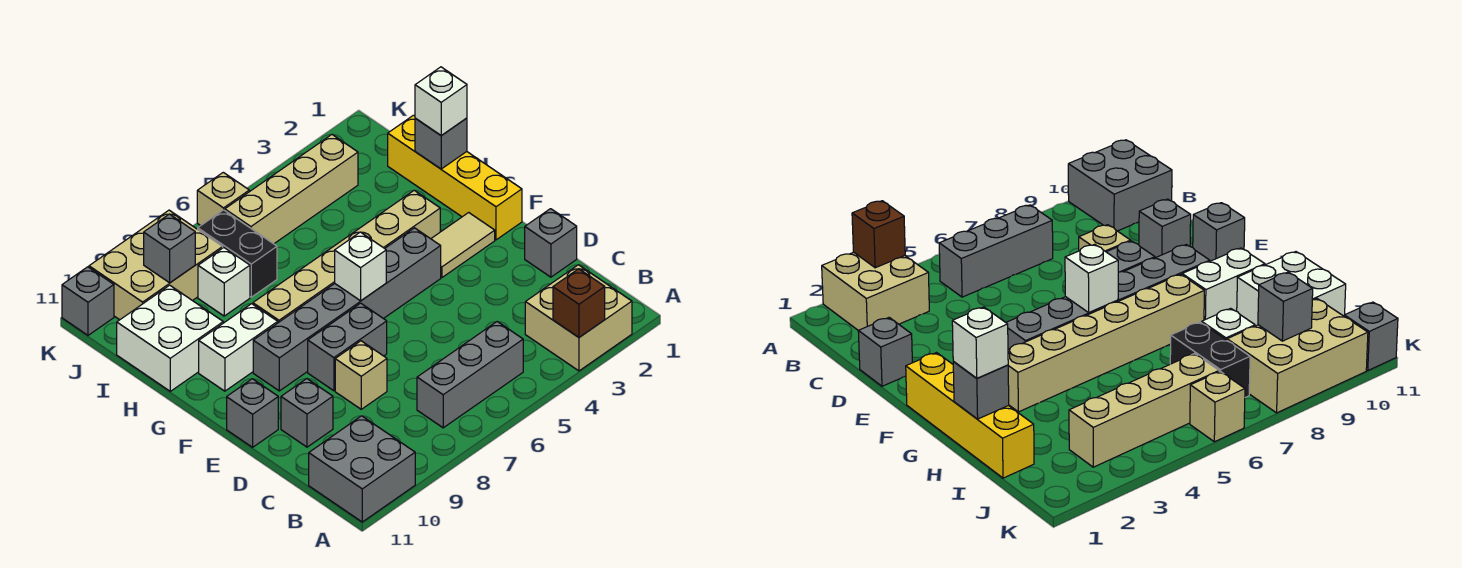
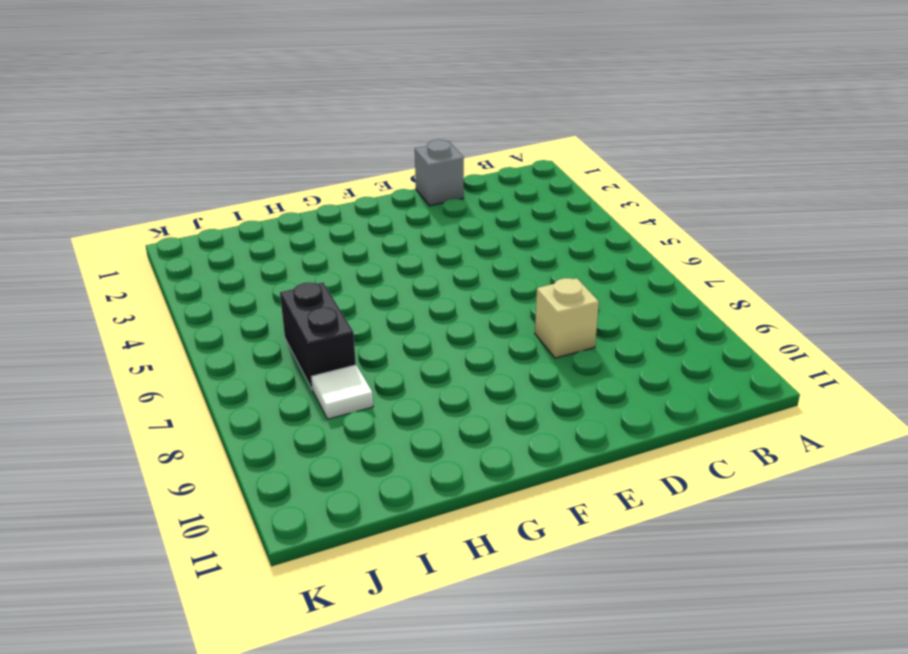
black 1x2 brick [280,282,356,390] -> black 1x2 brick turned to [198,210,277,297]
white 1x1 tile [312,365,373,419] -> white 1x1 brick [198,248,250,316]
none -> tan 2x2 brick [525,265,632,371]
none -> grey 2x2 brick [309,416,415,522]
none -> grey 1x3 brick [417,322,523,428]

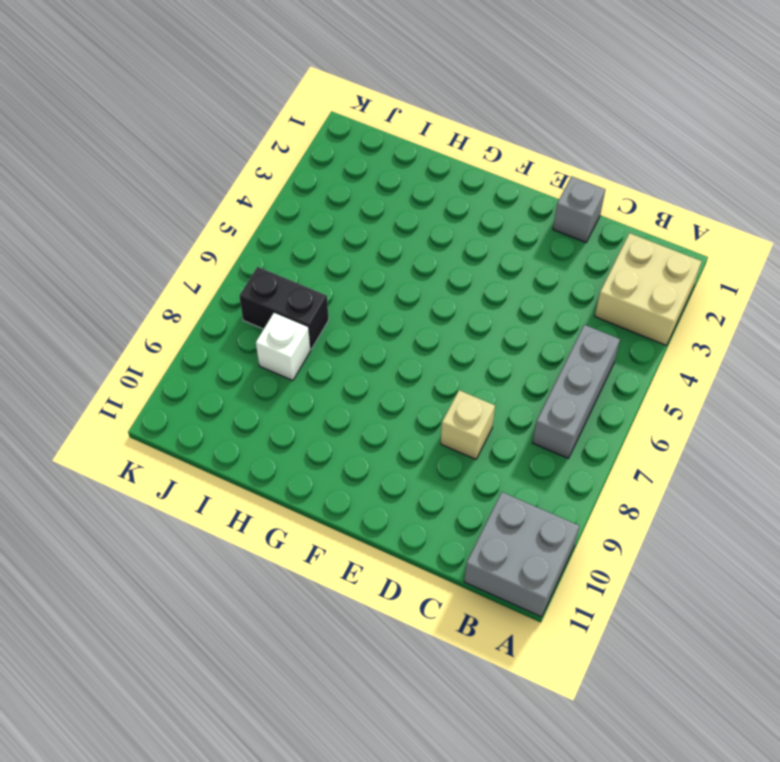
none -> grey 1x1 brick [281,379,333,447]
none -> grey 1x2 brick [308,303,387,391]
none -> grey 1x1 brick [227,379,278,447]

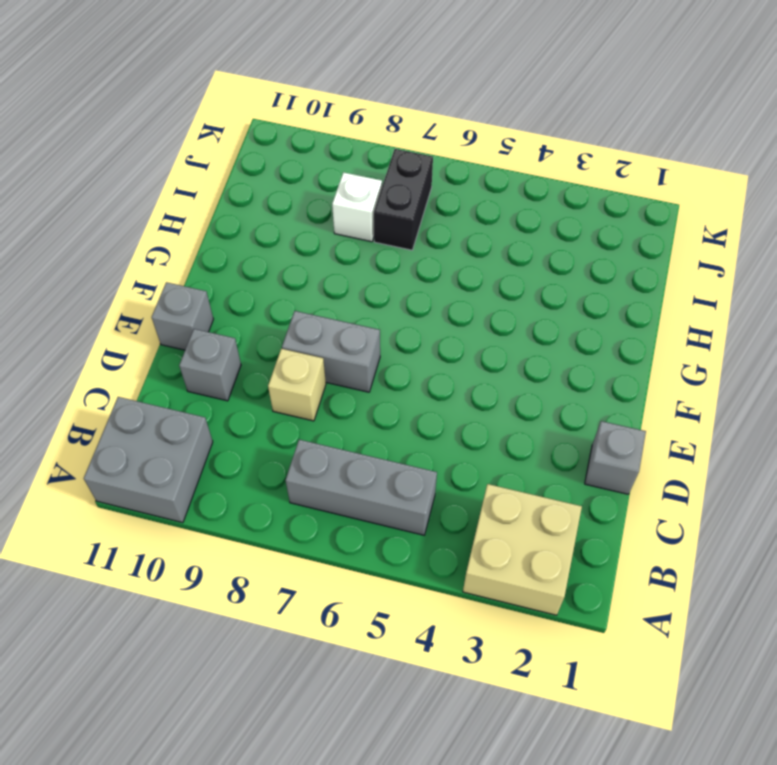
none -> yellow 1x4 brick [388,115,522,240]
none -> tan 1x2 tile [431,213,495,278]
none -> grey 1x6 brick [253,228,441,391]

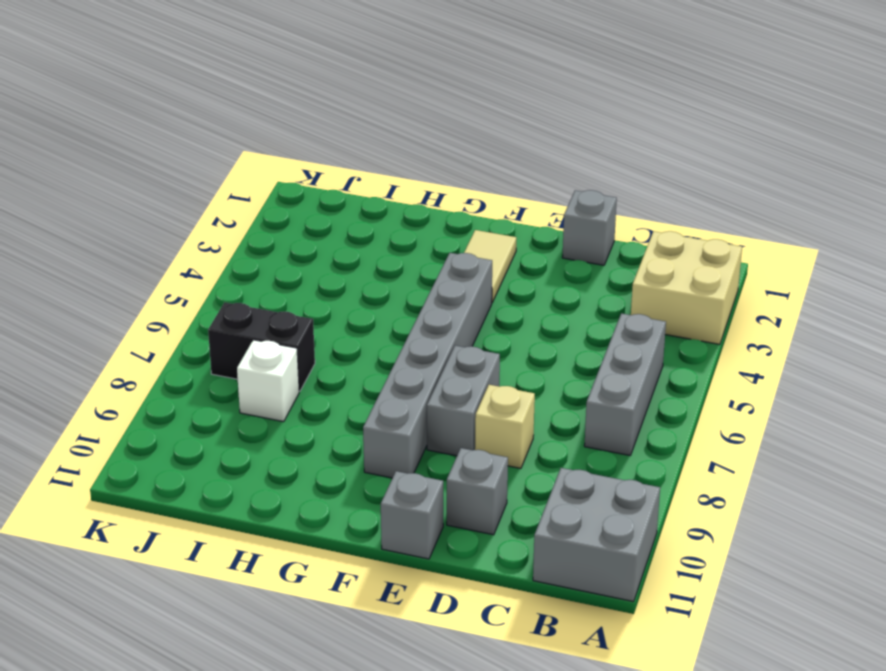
none -> yellow 1x4 brick [388,115,522,240]
none -> tan 1x6 brick [253,190,440,323]
none -> white 1x2 brick [199,304,278,391]

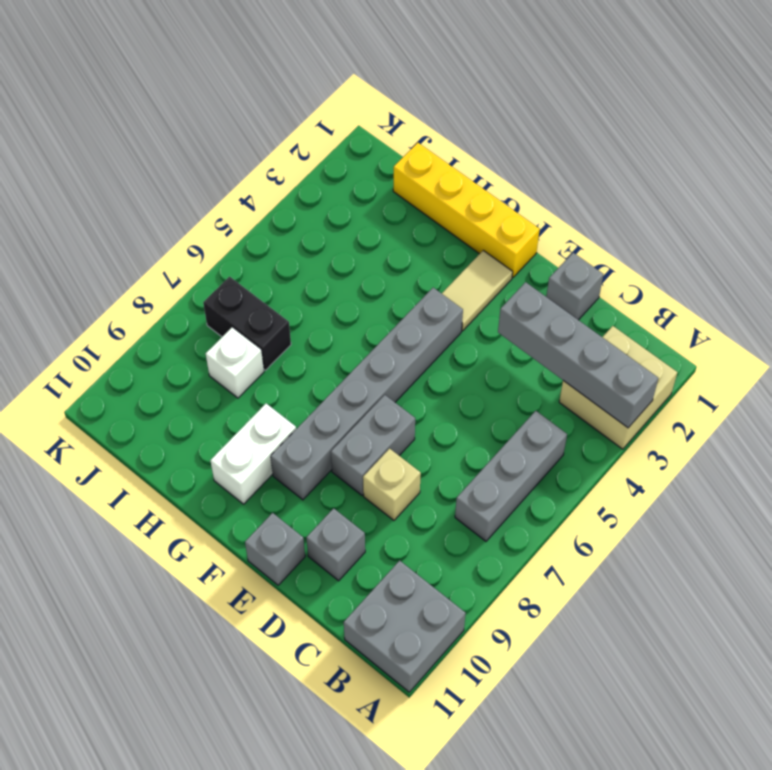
grey 1x4 brick [498,282,658,428] -> brown 1x1 brick [553,269,605,337]
none -> tan 1x6 brick [253,190,440,323]
none -> white 2x2 brick [117,285,223,391]
none -> tan 1x4 brick [225,135,358,244]

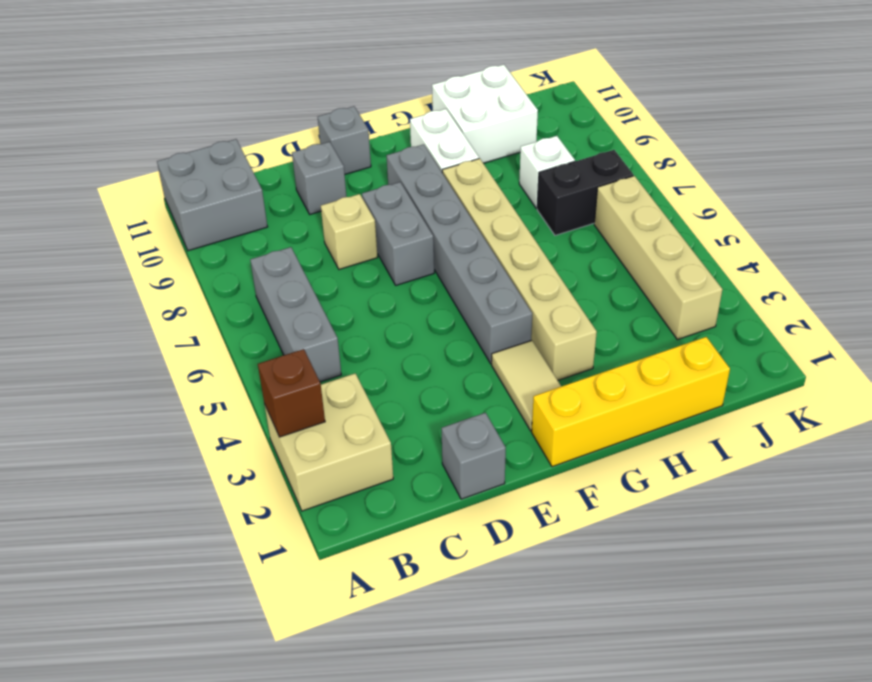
none -> tan 2x3 brick [89,210,223,320]
none -> tan 1x1 brick [197,172,250,226]
none -> grey 1x1 brick [62,267,114,335]

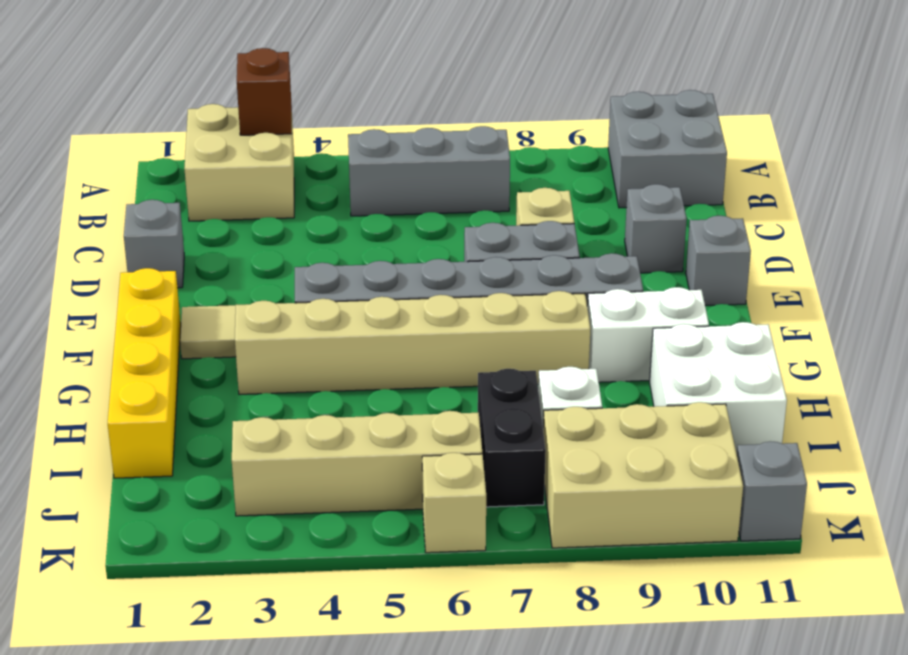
none -> white 1x1 brick [335,232,386,301]
none -> grey 1x1 brick [415,118,467,169]
none -> grey 1x1 brick [144,214,195,283]

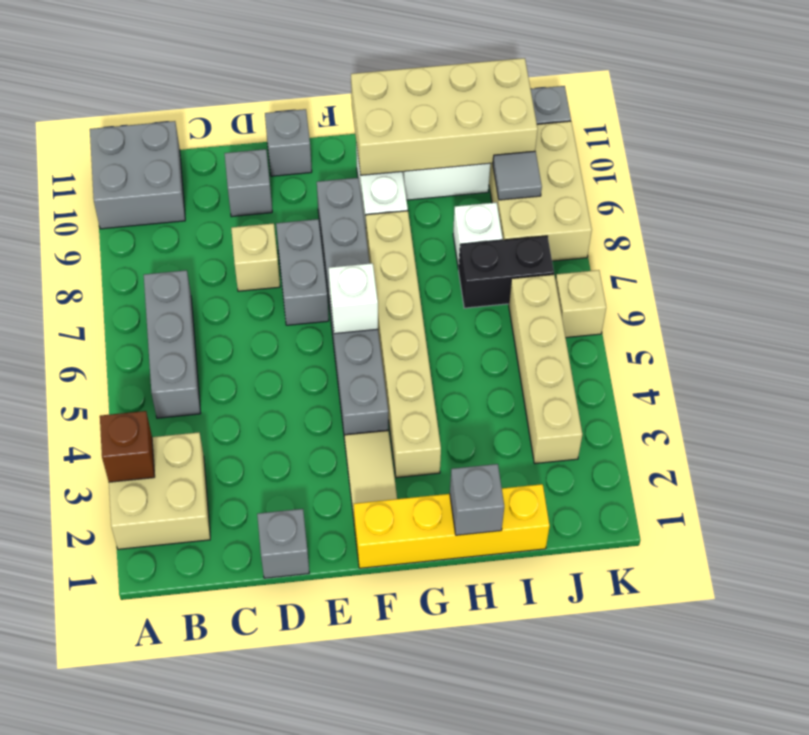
tan 2x4 brick [351,58,538,175] -> none
grey 1x1 tile [493,151,542,200] -> grey 1x1 brick [144,214,195,283]
none -> white 1x1 brick [415,67,467,136]

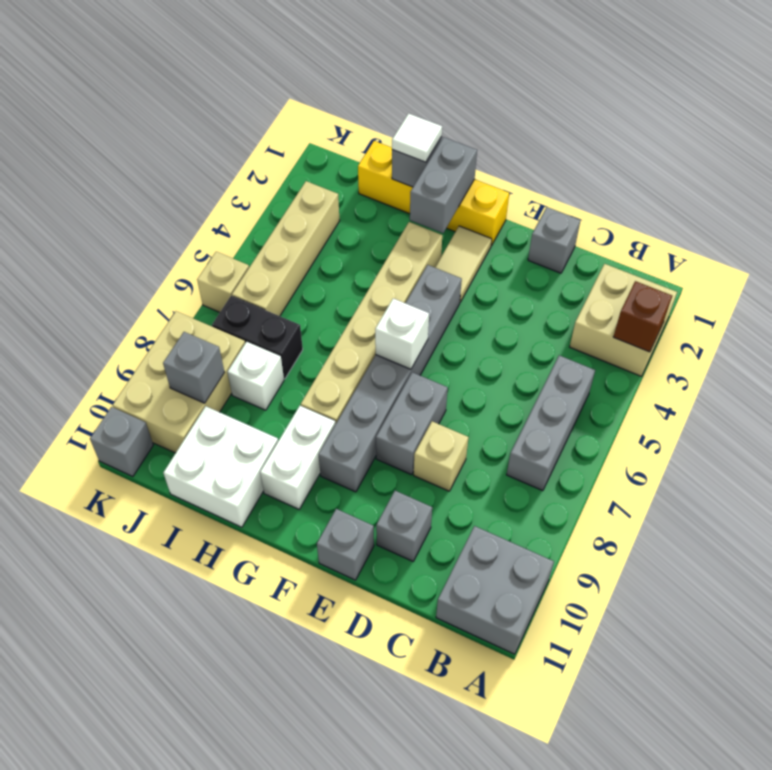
grey 1x2 brick [410,137,477,233] -> none
white 1x1 tile [392,113,442,162] -> white 1x1 brick [415,67,467,136]

